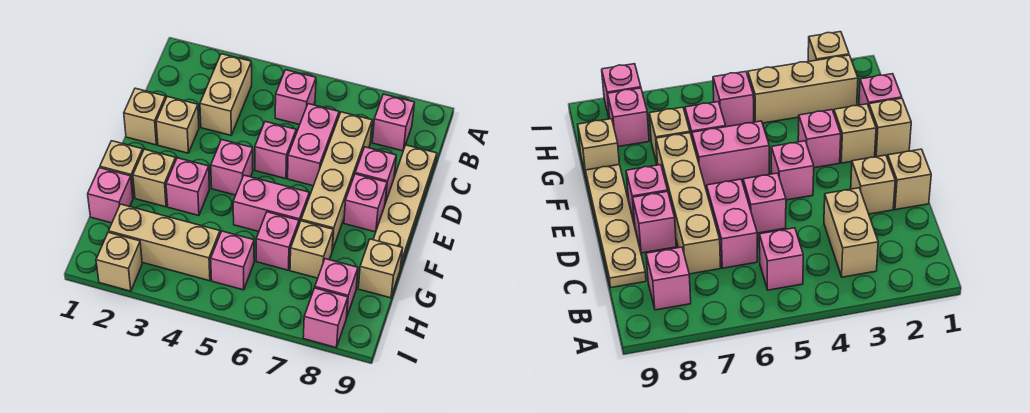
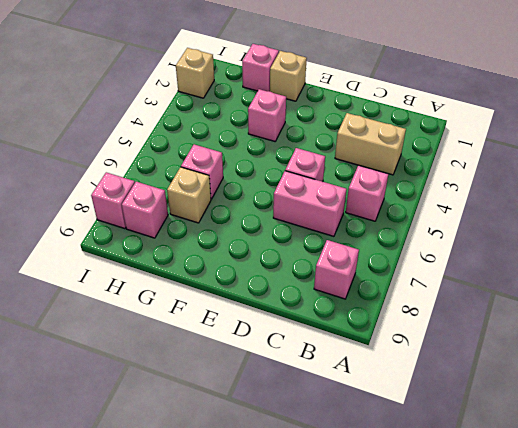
none -> tan 1x4 brick [301,112,372,251]
none -> tan 1x4 plate [373,145,437,269]
none -> tan 1x1 brick [124,88,166,145]

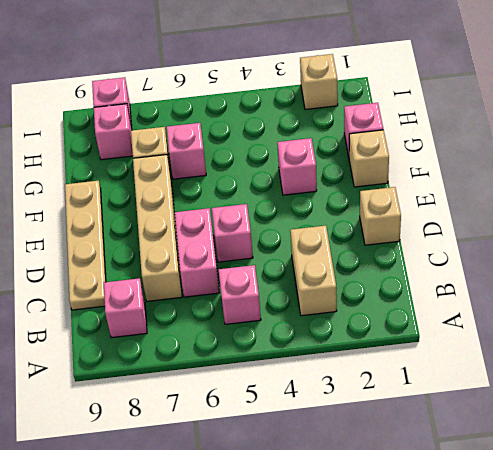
none -> tan 1x1 brick [156,97,199,153]
none -> pink 1x1 brick [355,147,396,203]
none -> pink 1x1 brick [211,140,253,195]

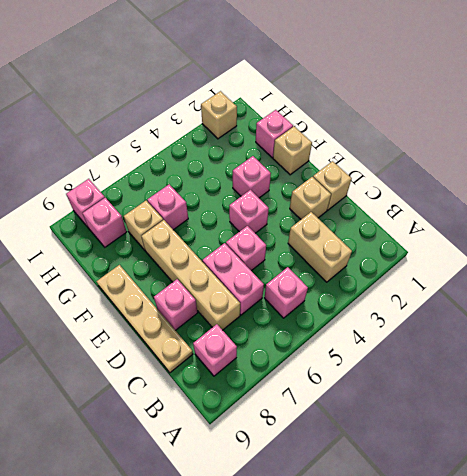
none -> pink 1x1 brick [344,174,387,232]
none -> tan 1x1 brick [133,149,176,207]
none -> pink 1x2 brick [233,175,309,231]

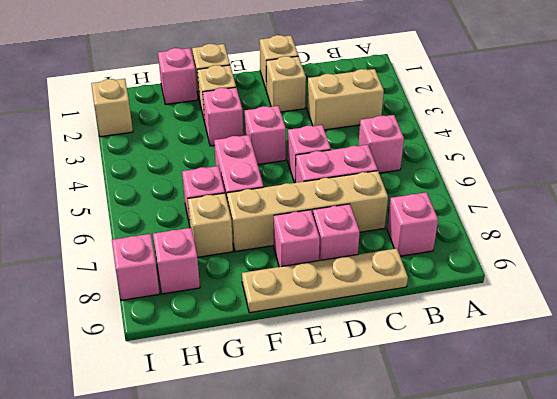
none -> tan 1x1 brick [358,239,403,298]
none -> tan 1x3 brick [109,204,220,281]
none -> pink 1x1 brick [211,231,254,290]

